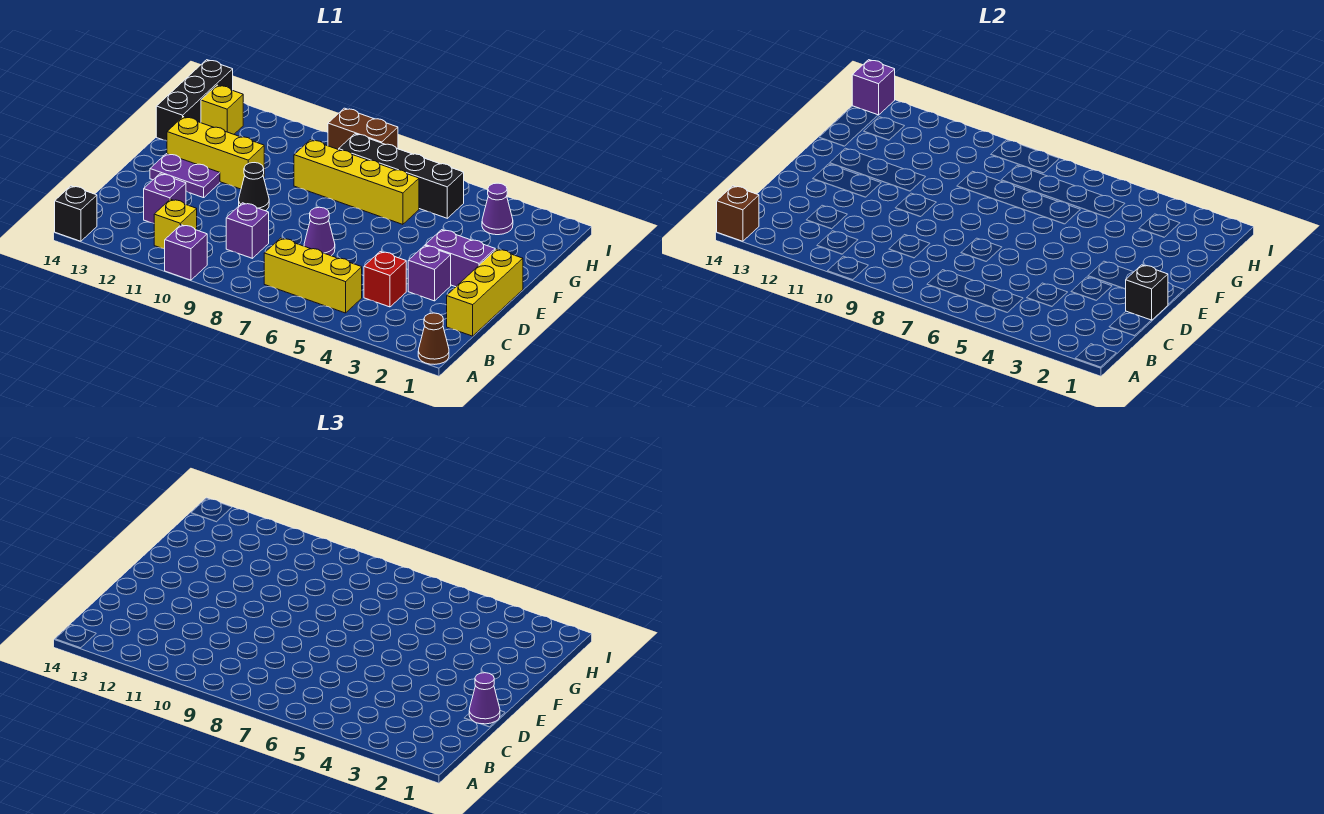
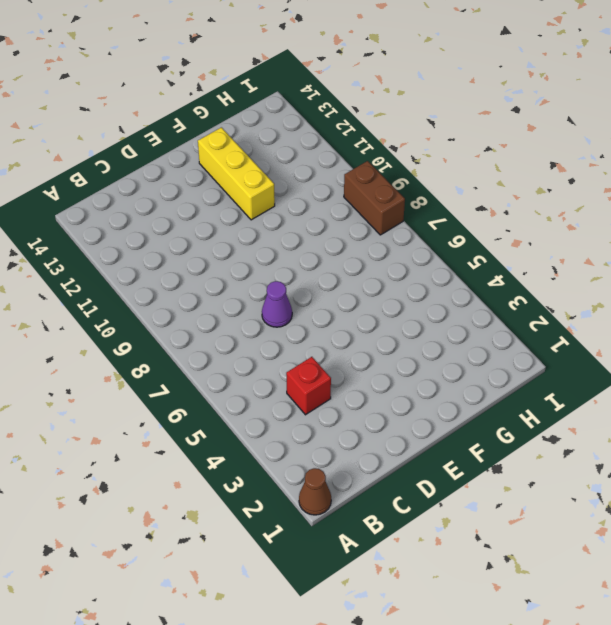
none -> purple 1x1 brick [165,225,207,280]
none -> black 1x1 brick [55,186,97,241]
none -> yellow 1x3 brick [264,238,362,313]

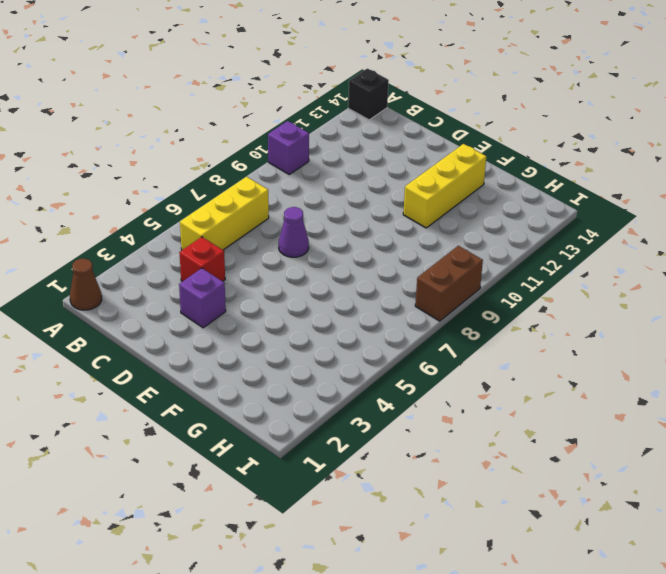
none -> yellow 1x1 brick [154,199,197,249]
none -> yellow 1x3 brick [447,249,523,336]
none -> purple 1x1 brick [226,203,269,258]

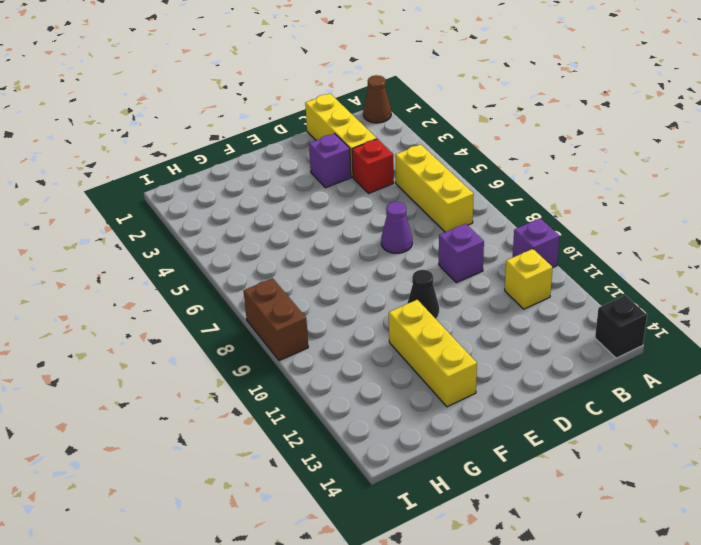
yellow 1x3 brick [305,94,377,177] -> yellow 1x3 brick turned to [447,249,523,336]
none -> purple 1x1 brick [144,174,186,223]
none -> purple 1x2 brick [425,230,495,287]
none -> purple 1x2 plate [150,154,220,198]

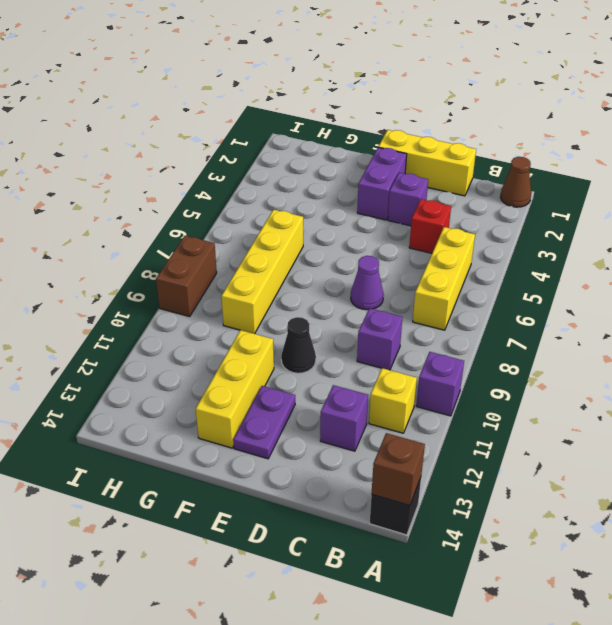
none -> black 1x3 brick [156,60,233,141]
none -> purple 1x1 cone [482,183,513,235]
none -> black 1x4 brick [339,134,464,218]

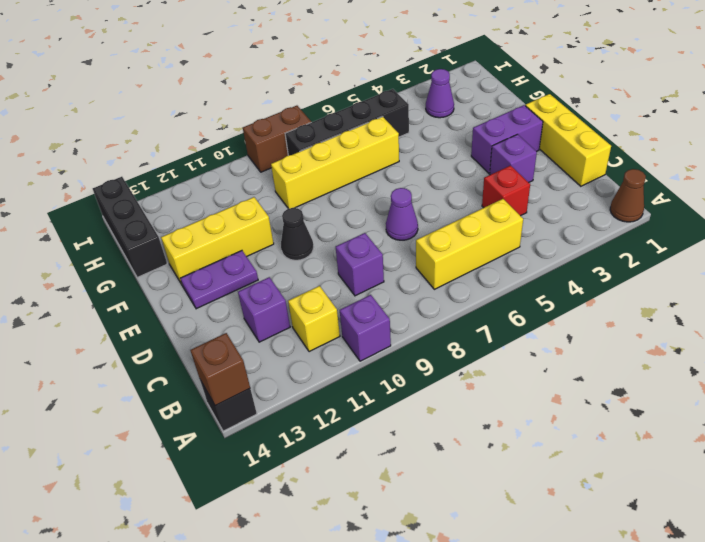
none -> yellow 1x1 brick [201,85,243,134]
none -> black 1x1 brick [1126,265,1168,320]
none -> purple 1x1 brick [852,60,895,115]

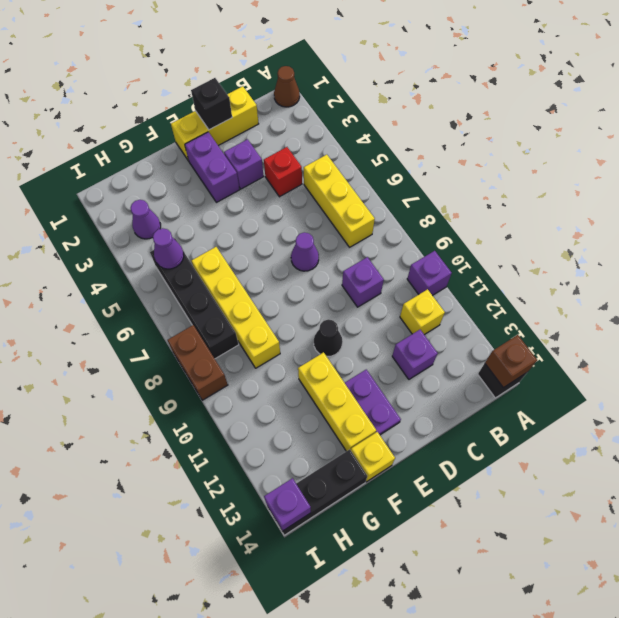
yellow 1x1 brick [351,432,395,482] -> yellow 1x1 brick moved to [201,85,243,134]
purple 1x1 cone [153,228,184,269] -> purple 1x1 cone moved to [469,673,500,724]

